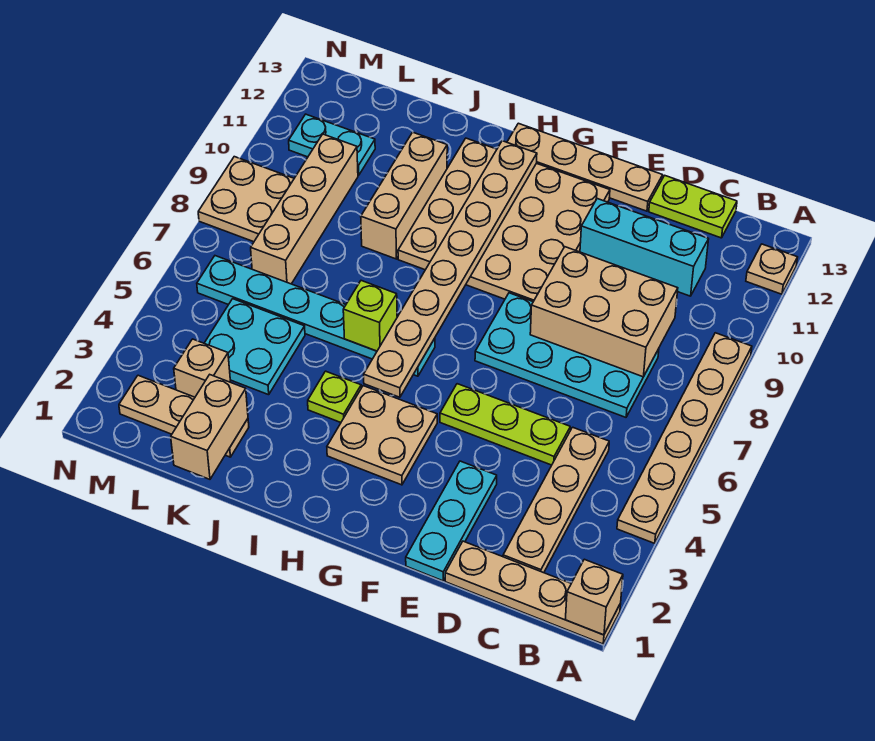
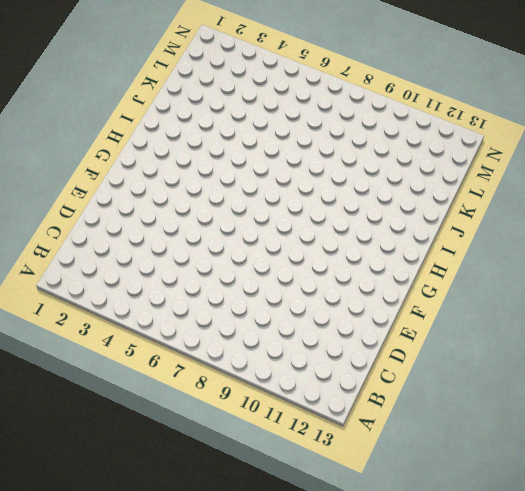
none -> tan 1x4 plate [445,541,621,644]
none -> tan 1x6 plate [617,333,752,543]
none -> tan 1x1 plate [746,244,798,294]

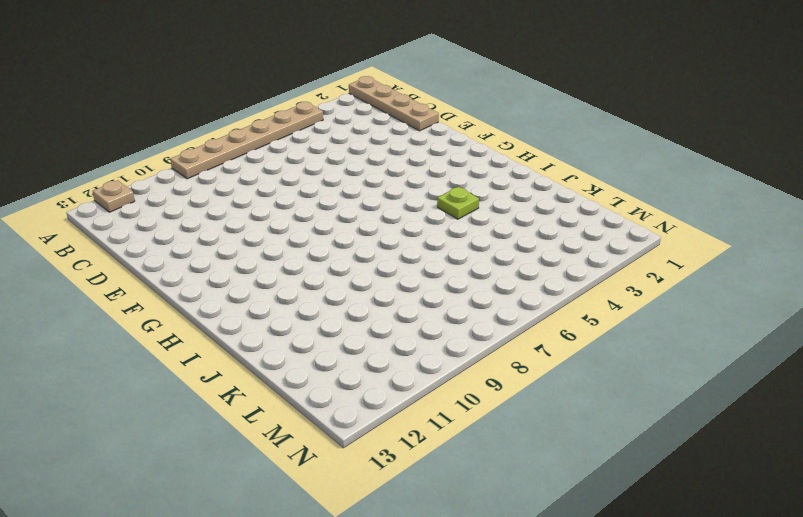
none -> tan 1x4 plate [503,427,609,573]
none -> cyan 2x4 plate [475,293,659,417]
none -> cyan 1x3 brick [580,199,709,296]

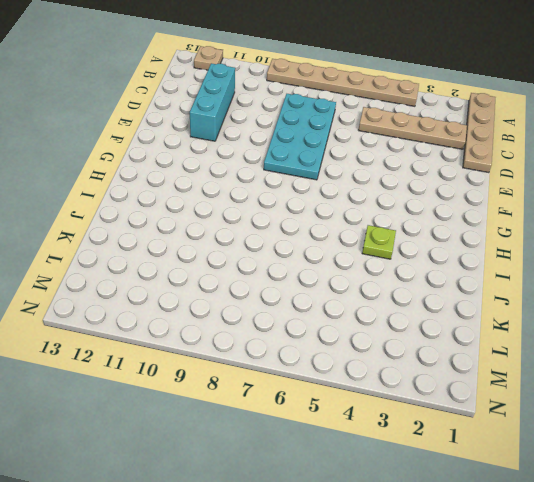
none -> lime 1x2 plate [649,175,737,238]
none -> lime 1x3 plate [440,384,570,465]
none -> cyan 1x3 plate [406,461,497,581]

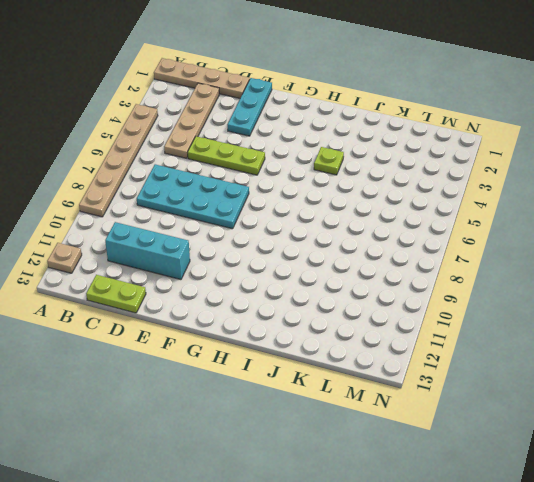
none -> tan 1x4 plate [507,123,663,211]
none -> tan 4x4 plate [398,138,610,302]
none -> tan 2x2 plate [327,386,437,485]

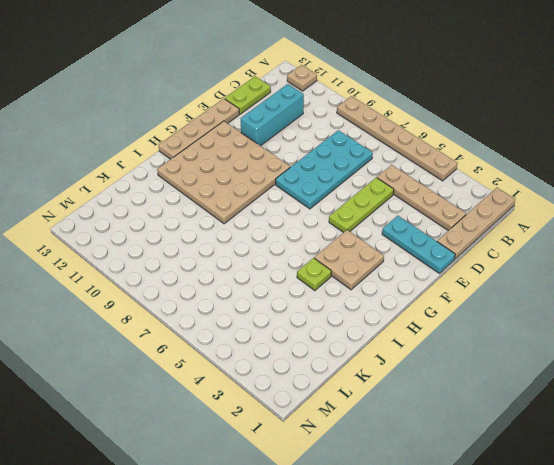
none -> cyan 1x6 plate [197,256,435,376]
none -> tan 1x3 brick [361,132,447,259]
none -> tan 1x3 plate [119,375,249,457]

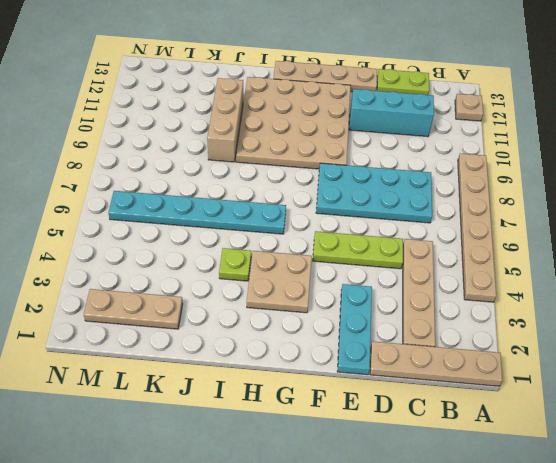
none -> cyan 2x2 plate [204,299,305,395]
none -> tan 1x1 brick [174,339,231,397]
none -> tan 1x4 brick [251,134,358,284]

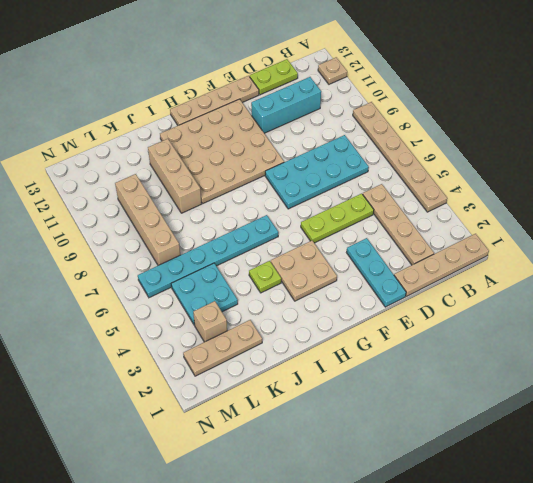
none -> cyan 1x2 plate [289,114,375,175]
none -> tan 2x2 plate [198,157,294,242]
none -> tan 1x1 brick [565,559,623,635]

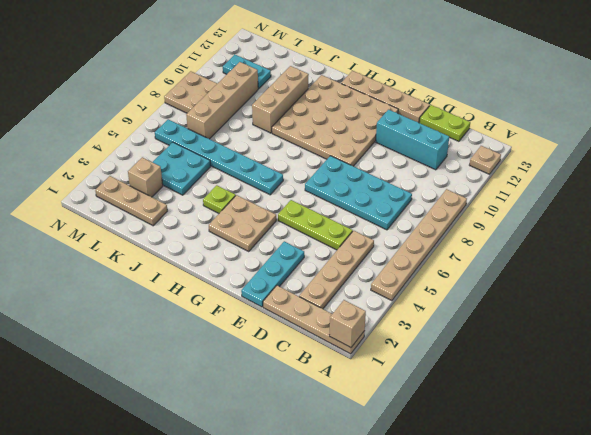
none -> tan 2x3 brick [530,247,678,377]
none -> tan 1x8 plate [364,141,537,397]
none -> lime 1x1 brick [343,281,397,351]

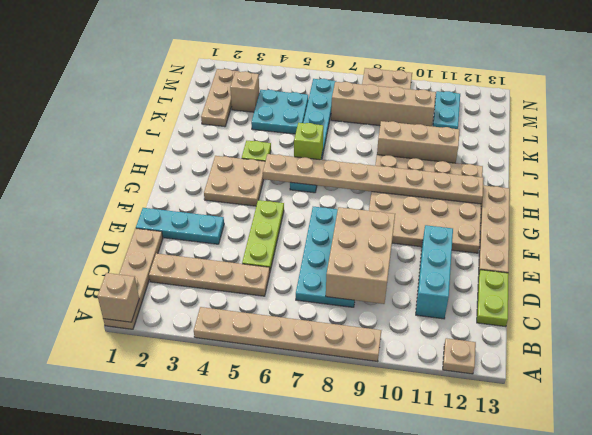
none -> tan 1x2 brick [171,375,248,479]

